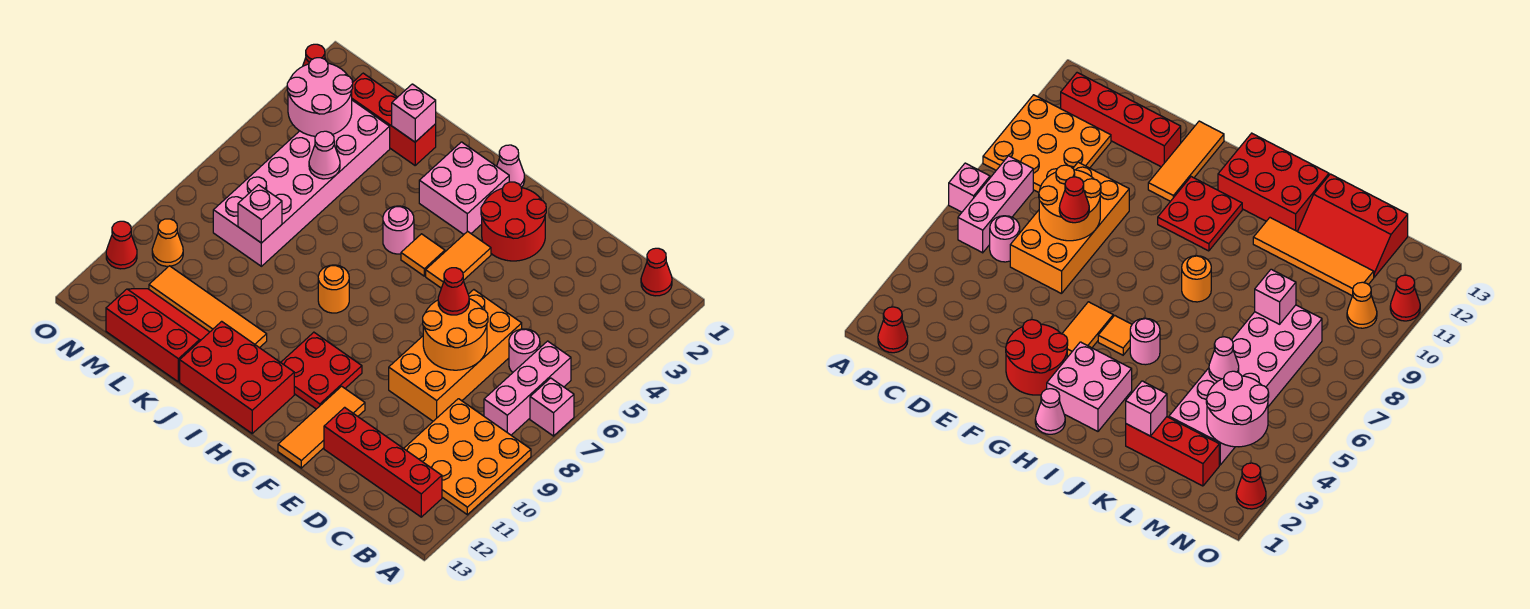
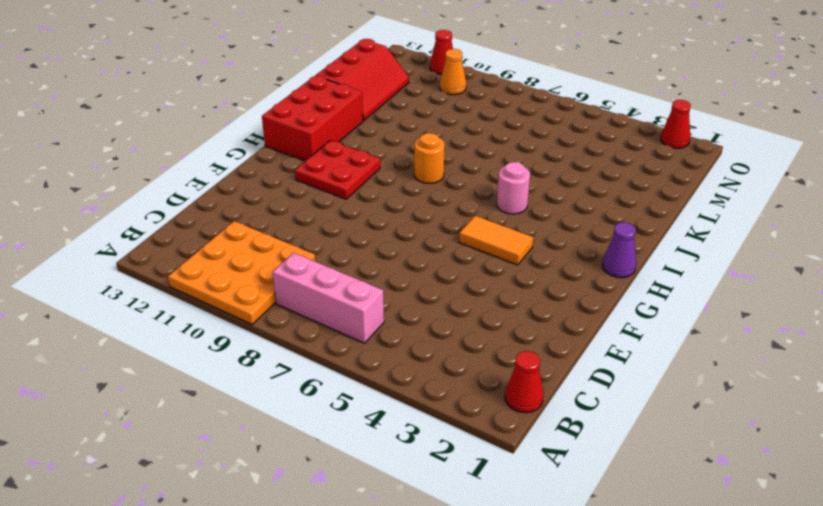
purple 1x1 cone [602,222,636,278] -> pink 1x1 cone [497,145,525,187]
none -> pink 1x1 brick [530,378,574,436]
none -> red 1x4 brick [324,407,442,517]
none -> pink 1x1 round brick [509,329,540,372]
none -> orange 2x4 brick [389,290,522,421]

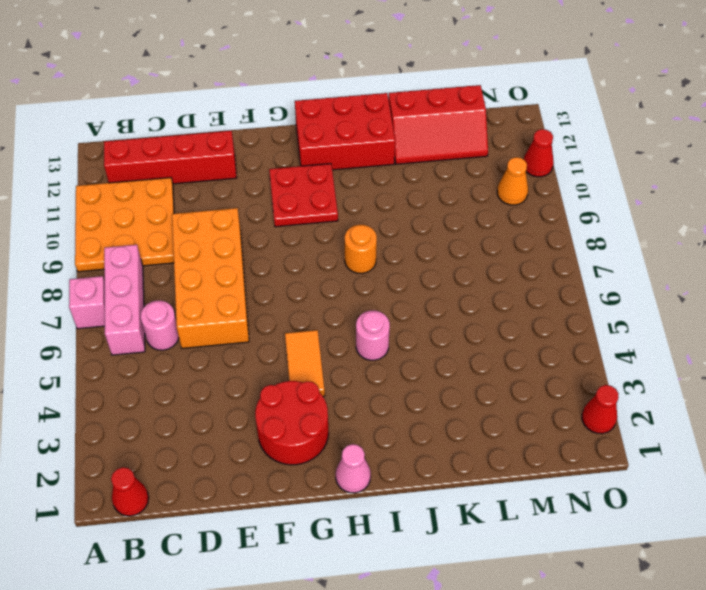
none -> orange 1x3 tile [278,386,365,468]
none -> pink 2x2 brick [419,142,509,234]
none -> orange 1x1 tile [401,234,445,276]
none -> orange 1x4 tile [149,266,267,348]

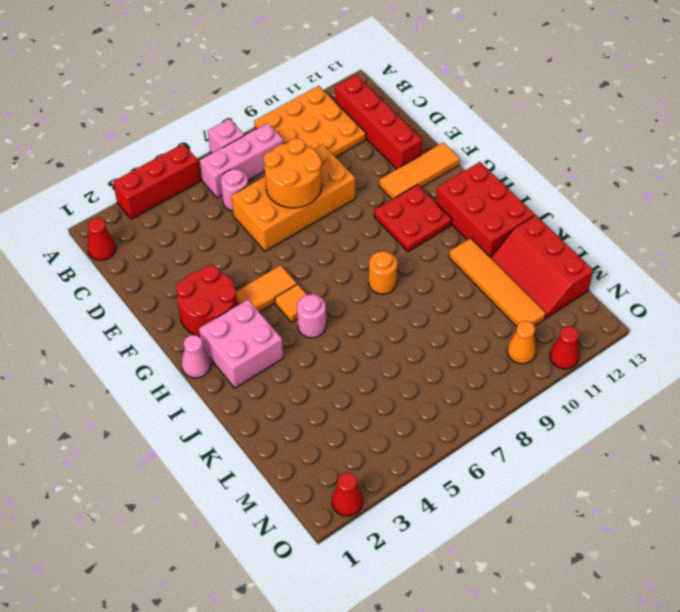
red 1x3 brick [113,144,201,219] -> red 1x3 brick turned to [352,73,436,165]
none -> pink 2x6 brick [213,100,390,266]
none -> pink 1x1 brick [392,84,436,142]
none -> pink 1x1 cone [309,131,340,179]
none -> pink 1x1 brick [238,185,282,243]

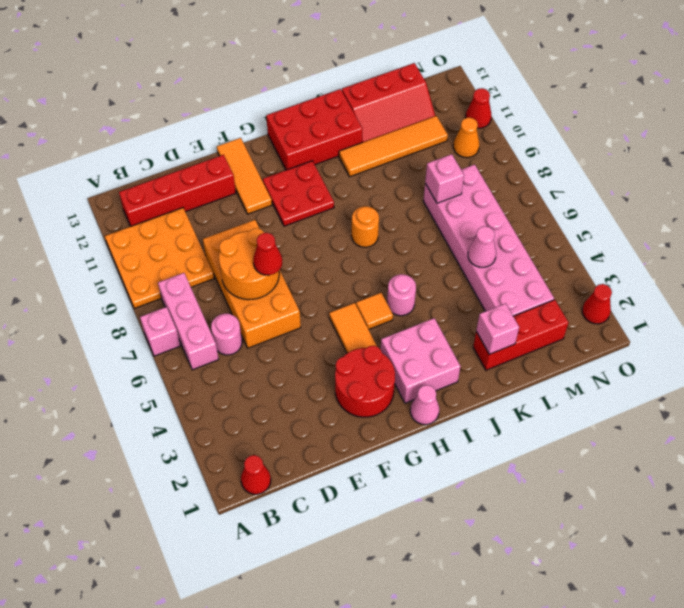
none -> pink 2x2 round brick [287,58,353,136]

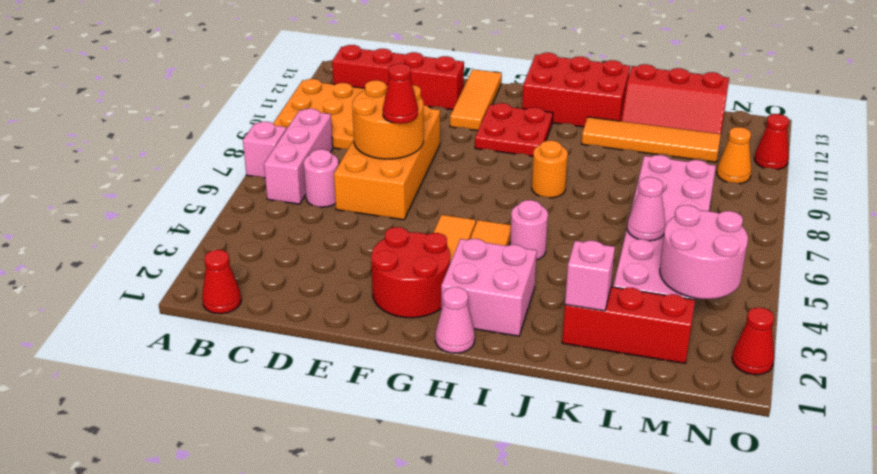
none -> pink 1x1 brick [238,185,282,243]

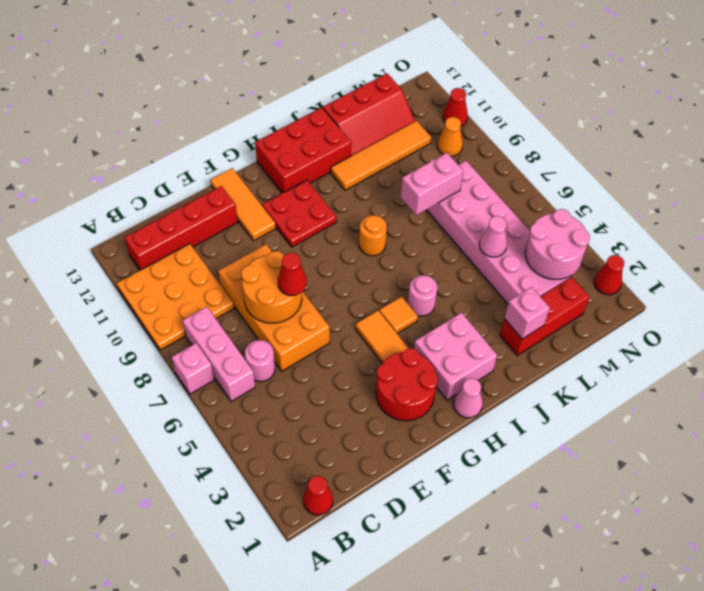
pink 1x2 brick [401,153,463,215] -> pink 1x1 brick [238,185,282,243]

